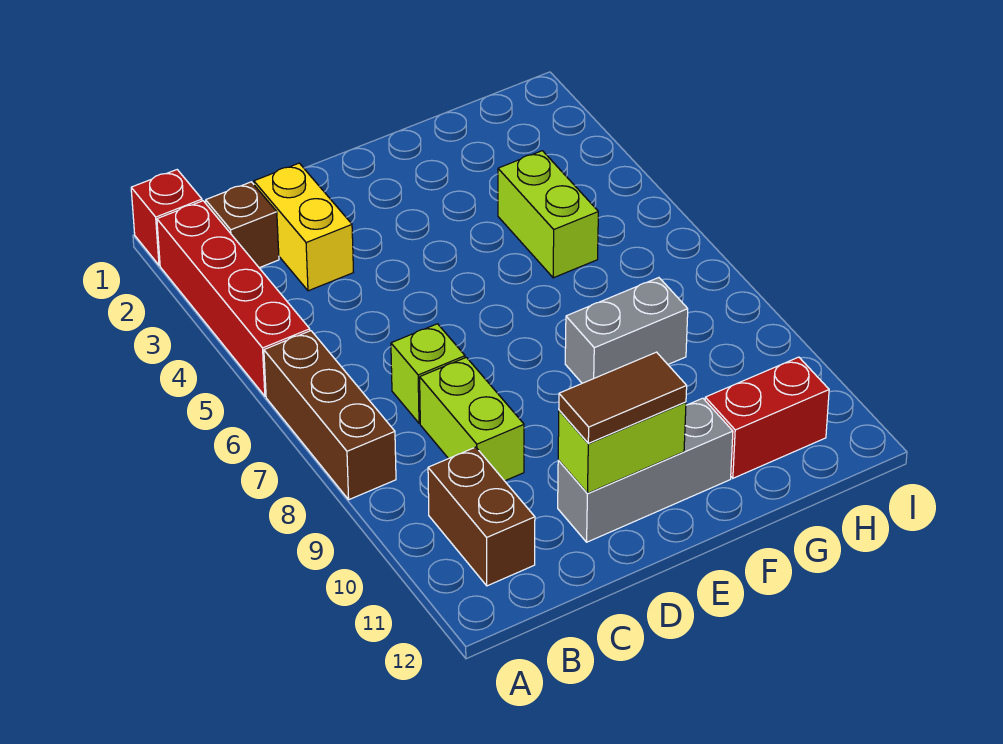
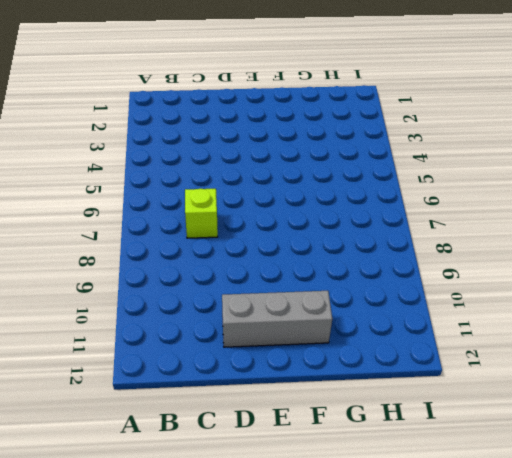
none -> red 1x1 brick [131,170,202,265]
none -> red 1x4 brick [157,201,310,396]
none -> brown 1x3 brick [264,331,396,500]

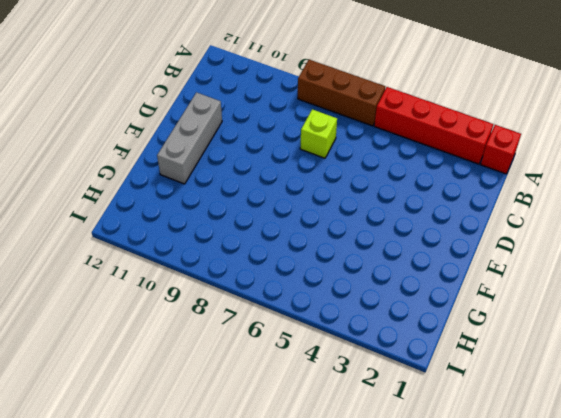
none -> brown 1x1 brick [206,182,279,268]
none -> brown 1x2 brick [428,447,535,586]
none -> yellow 1x2 brick [254,163,353,291]

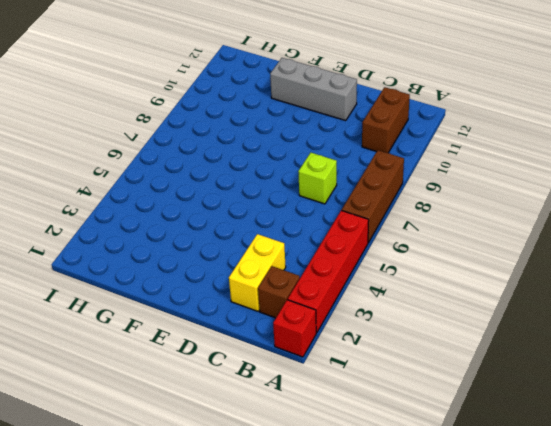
none -> lime 1x2 brick [420,357,524,481]
none -> grey 1x2 brick [565,278,688,383]
none -> lime 1x2 brick [498,151,598,278]

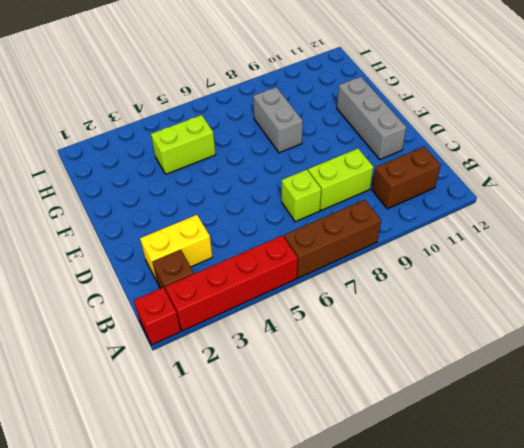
none -> red 1x2 brick [705,357,829,478]
none -> lime 1x2 brick [558,402,686,493]
none -> brown 1x2 tile [559,352,687,443]

